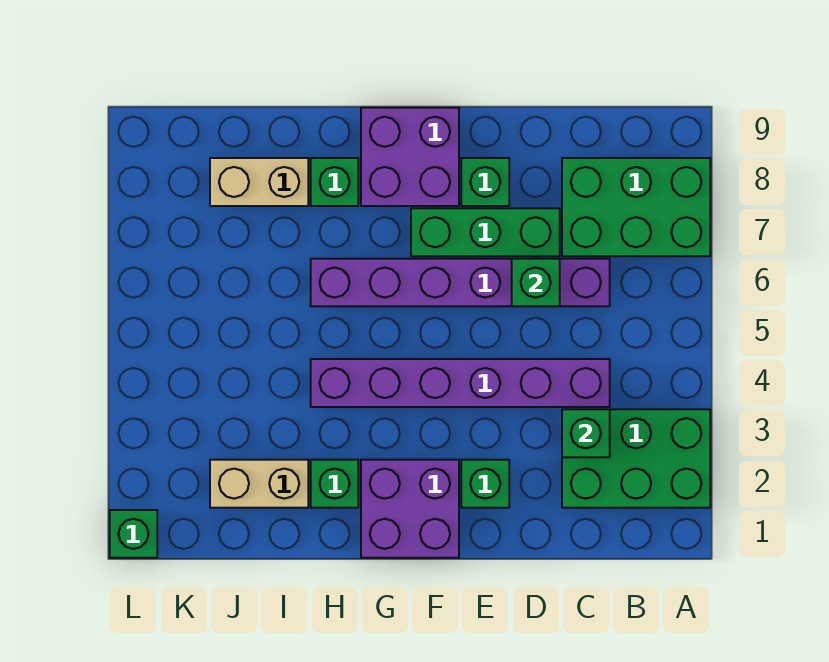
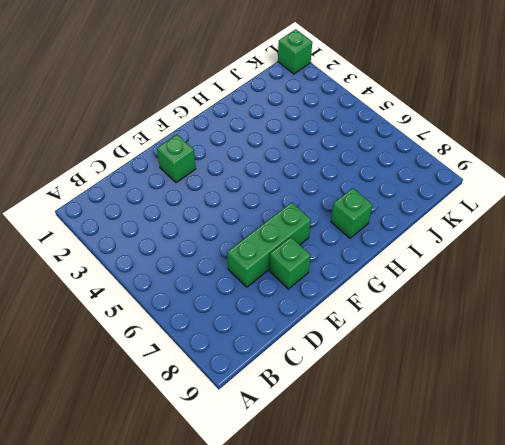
none -> green 2x3 brick [562,409,710,508]
none -> green 2x3 brick [562,158,710,256]
none -> purple 1x6 brick [311,359,610,407]

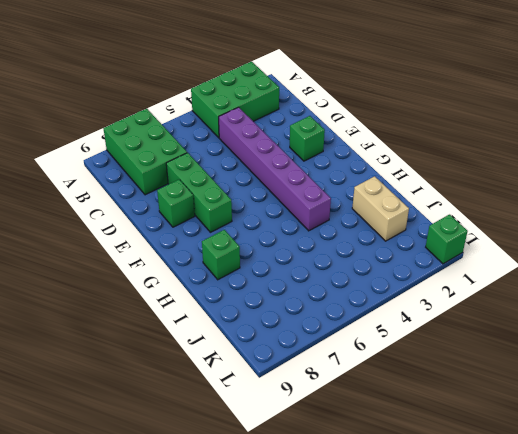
green 2x3 brick [191,62,279,138] -> green 2x3 brick turned to [562,409,710,508]
none -> purple 1x6 brick [311,259,610,306]
none -> purple 2x2 brick [361,460,459,558]
none -> purple 2x2 brick [361,108,459,206]

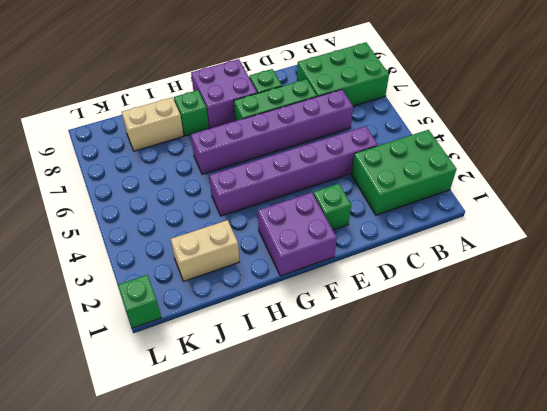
none -> green 1x1 brick [311,460,358,508]
none -> green 1x1 brick [562,409,610,457]
none -> green 1x1 brick [512,259,560,306]

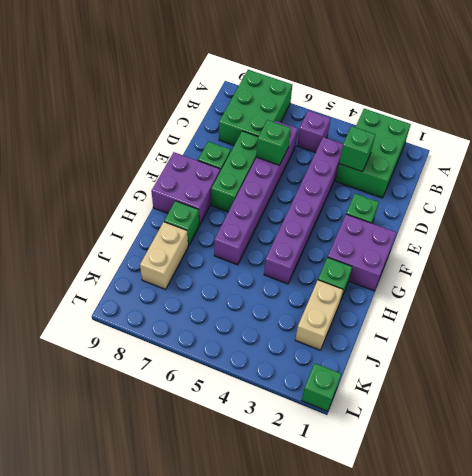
purple 1x1 brick [297,111,330,153] -> none

